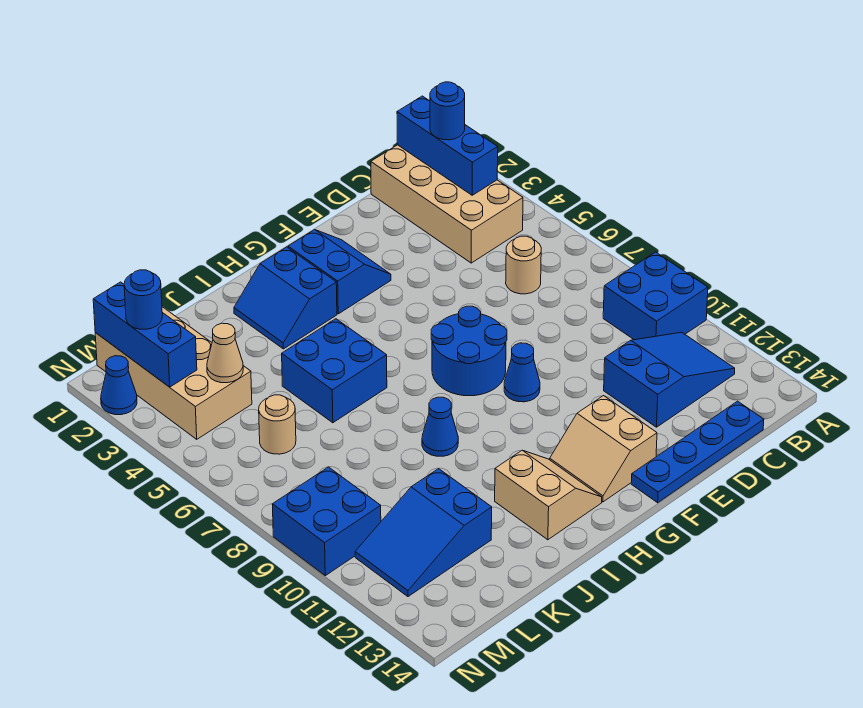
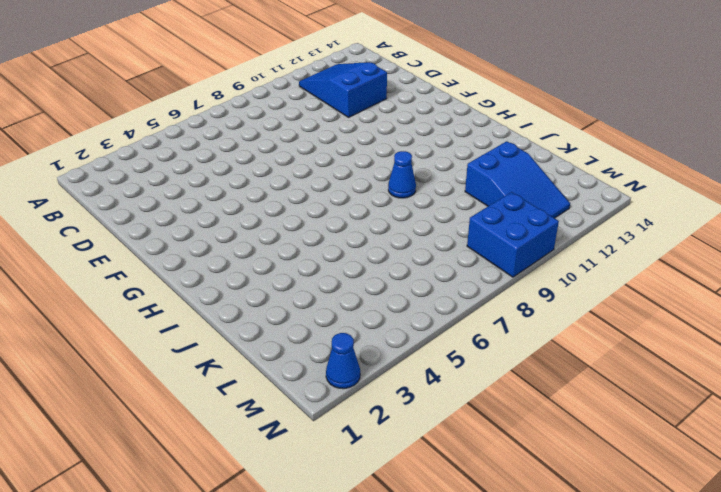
none -> blue 2x2 brick [603,252,708,340]
none -> tan 2x4 brick [371,145,523,263]
none -> tan 1x1 round brick [506,236,541,294]

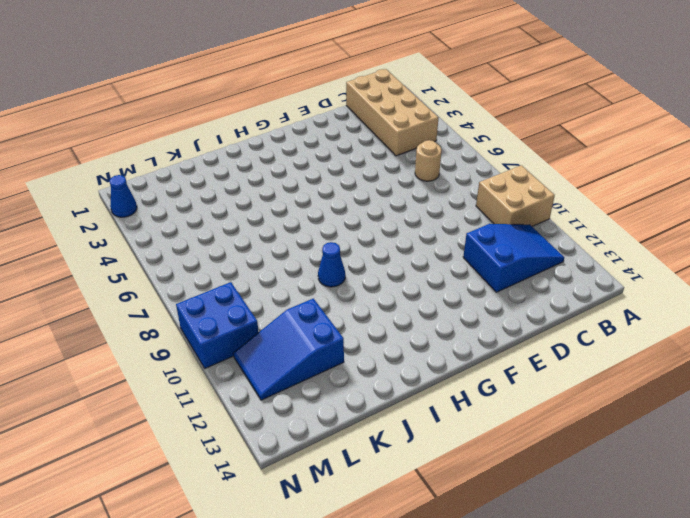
tan 2x2 brick [476,165,555,226] -> blue 2x2 brick [603,252,708,340]
none -> blue 1x4 plate [631,401,764,503]
none -> blue 2x2 slope [288,230,391,314]
none -> blue 2x2 round brick [431,306,507,396]

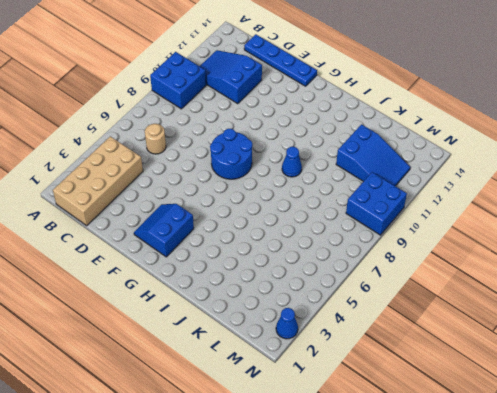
none -> blue 1x1 cone [504,343,540,402]
none -> tan 2x2 slope [550,396,657,502]
none -> blue 2x2 slope [234,247,337,349]

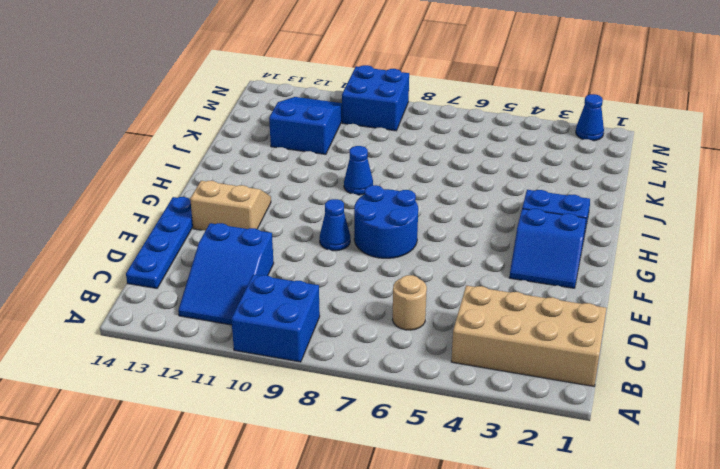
none -> tan 2x2 slope [495,450,602,540]
none -> blue 2x2 brick [282,319,387,423]
none -> tan 2x4 brick [95,307,252,439]

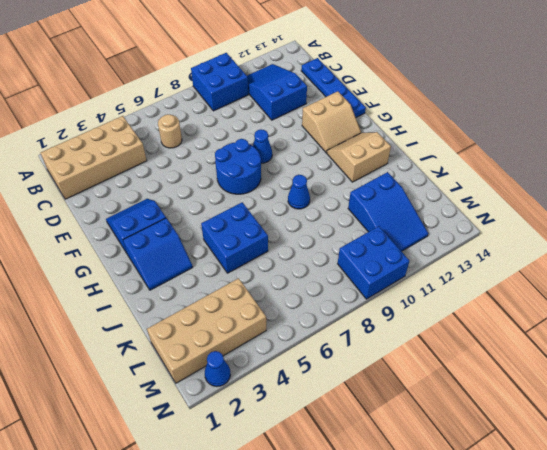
none -> tan 1x1 round brick [259,395,296,454]
none -> blue 1x3 brick [397,96,498,195]
none -> tan 1x1 cone [207,323,243,383]

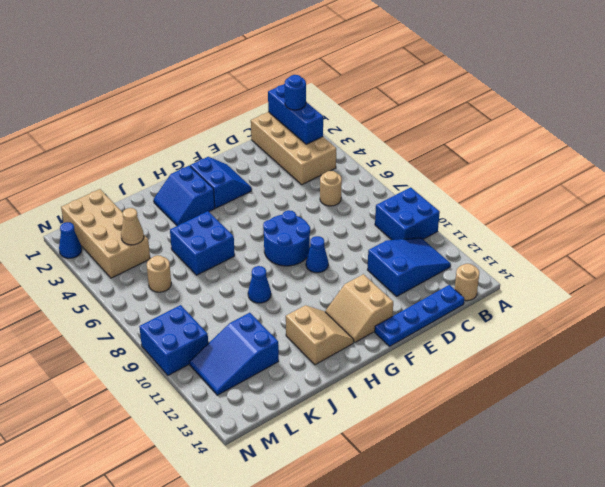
tan 1x1 round brick [455,264,479,301] -> none
none -> blue 1x3 brick [93,282,197,387]
none -> blue 1x1 round brick [124,270,162,329]

